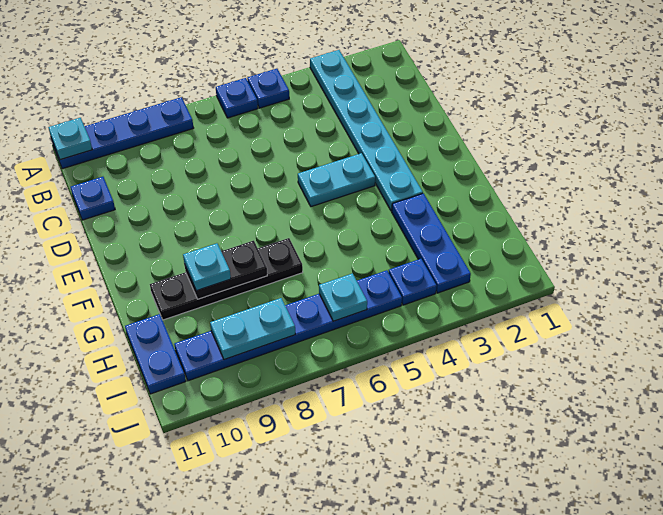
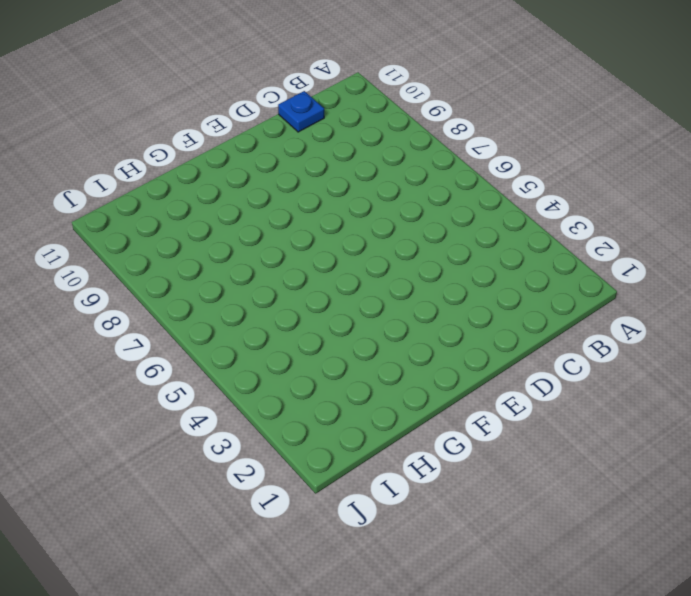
none -> cyan 1x6 plate [310,50,423,211]
none -> blue 1x1 plate [247,69,289,108]
none -> blue 1x1 plate [216,78,258,118]

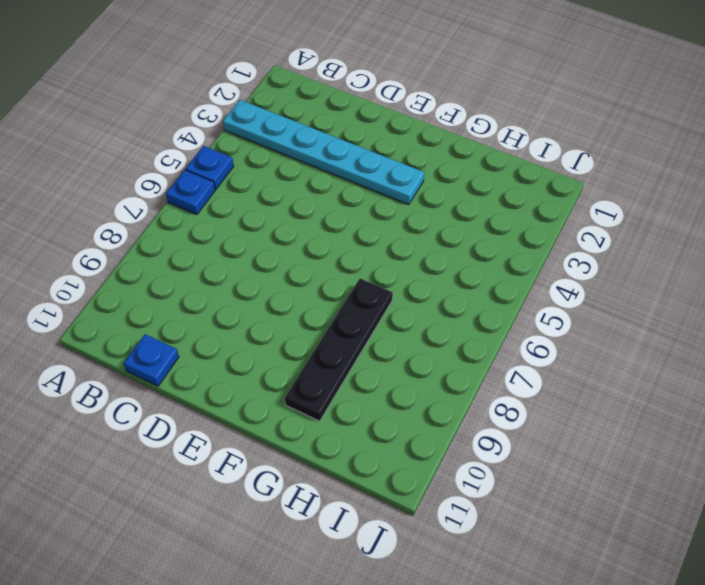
none -> blue 1x4 plate [51,97,193,169]
none -> cyan 1x2 plate [298,153,375,207]
none -> blue 1x3 plate [392,193,471,293]

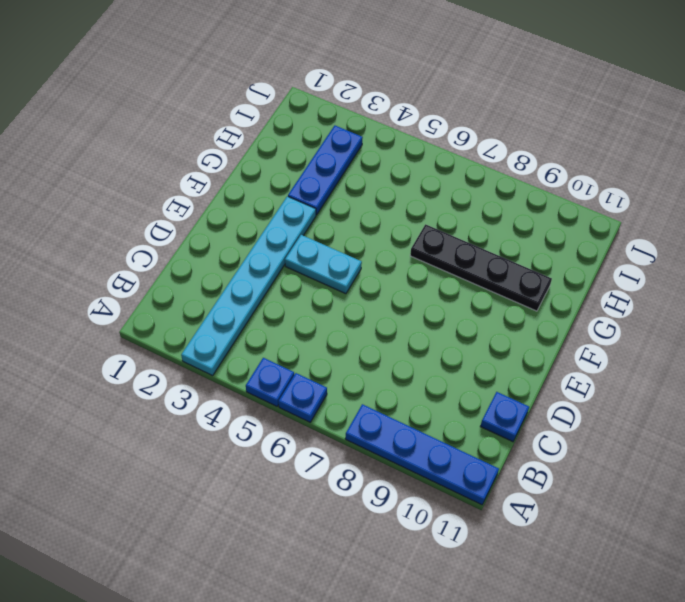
none -> blue 1x2 plate [125,314,186,394]
none -> blue 1x1 plate [389,259,437,305]
none -> blue 1x6 plate [174,270,402,381]

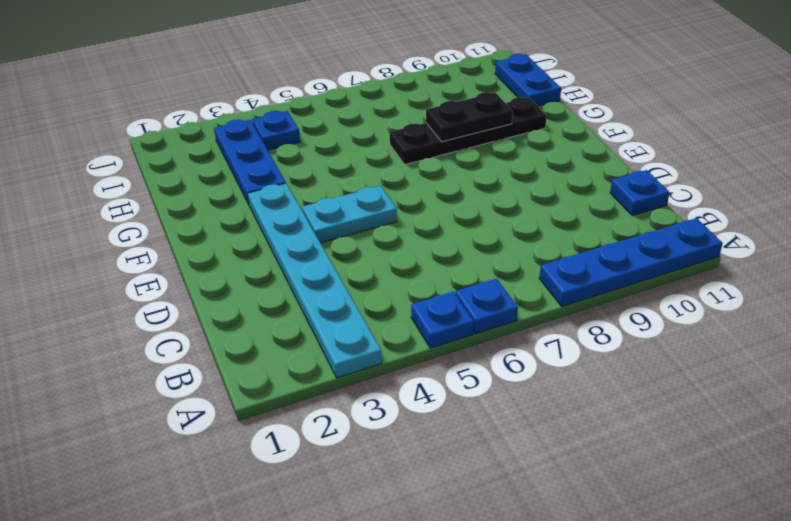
none -> blue 1x6 plate [174,270,402,381]
none -> cyan 1x1 plate [48,118,92,160]
none -> cyan 1x1 plate [319,273,367,321]

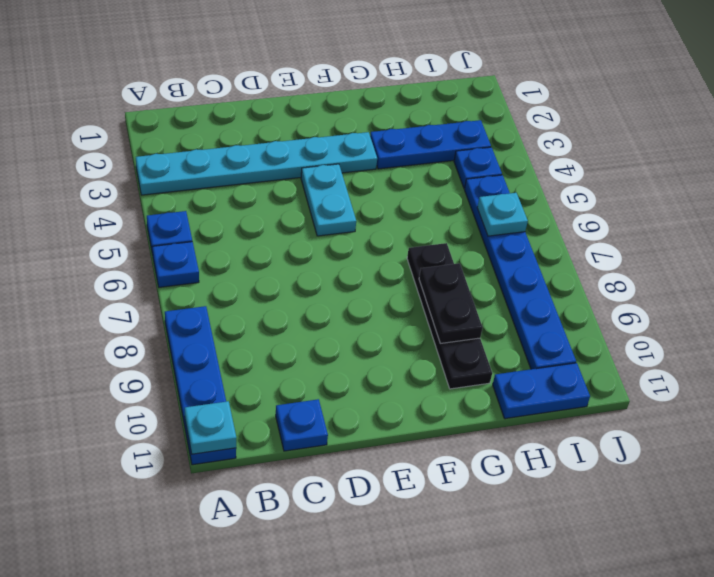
none -> cyan 1x2 plate [210,298,295,360]
none -> cyan 1x1 plate [183,243,231,291]

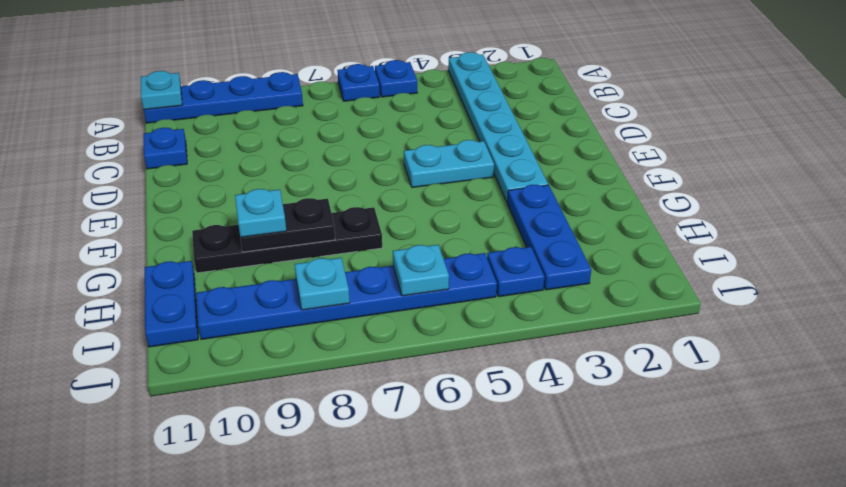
cyan 1x1 plate [295,258,350,310] -> cyan 1x2 plate [210,298,295,360]

